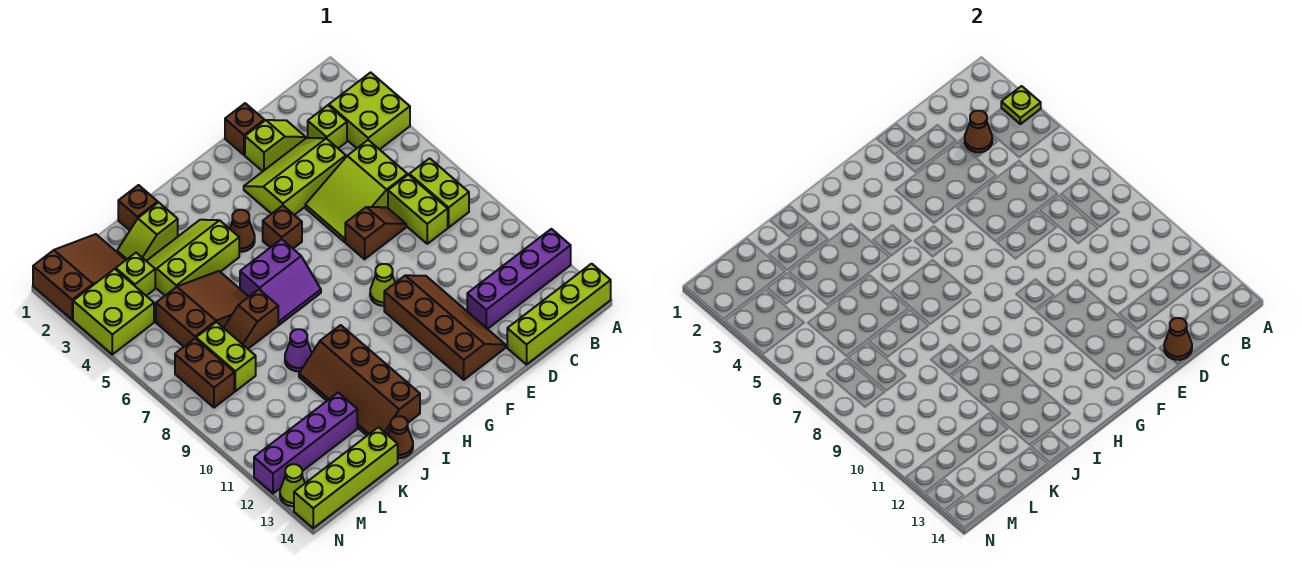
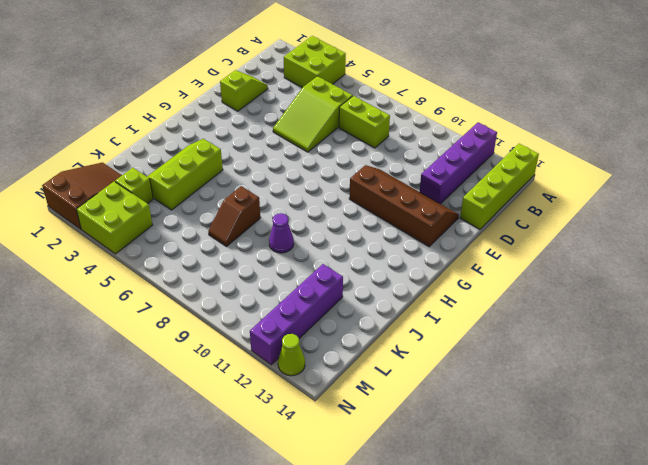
none -> lime 1x2 brick [409,158,469,227]
none -> lime 1x1 brick [308,105,347,148]
none -> lime 2x3 slope [244,138,346,215]
none -> brown 1x2 slope [345,207,406,259]

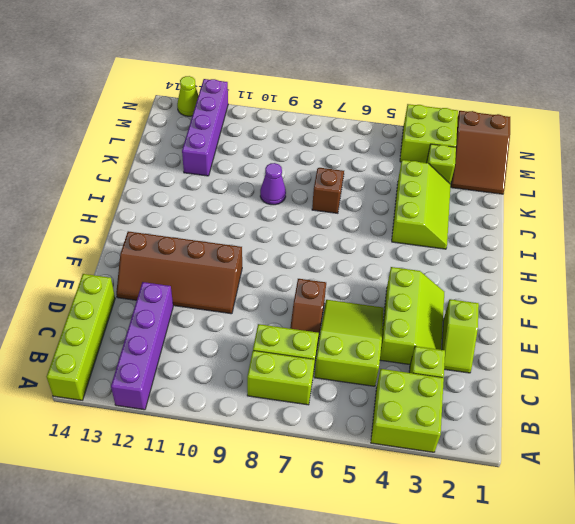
none -> brown 1x1 brick [225,103,264,155]
none -> lime 1x1 cone [370,264,395,306]
none -> brown 1x1 brick [263,206,302,249]
none -> brown 1x1 cone [230,210,255,252]

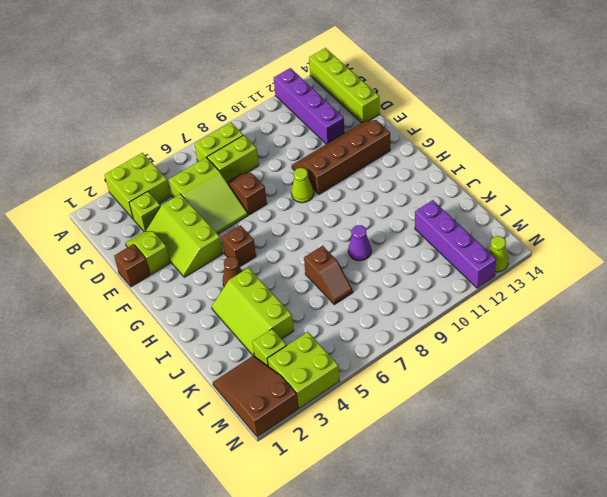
none -> purple 2x2 slope [240,239,321,325]
none -> brown 2x4 slope [299,325,420,435]
none -> brown 1x1 brick [118,185,158,230]
none -> lime 1x2 slope [117,202,178,261]

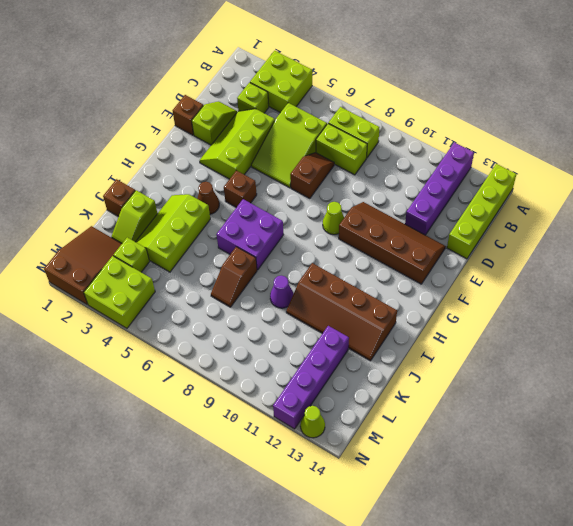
purple 2x2 brick [216,199,284,270] -> purple 2x2 slope [240,239,321,325]
none -> brown 2x3 slope [156,271,249,347]
none -> brown 1x1 cone [388,416,413,458]
none -> lime 1x4 brick [294,427,398,528]
none -> lime 1x2 brick [196,322,256,391]

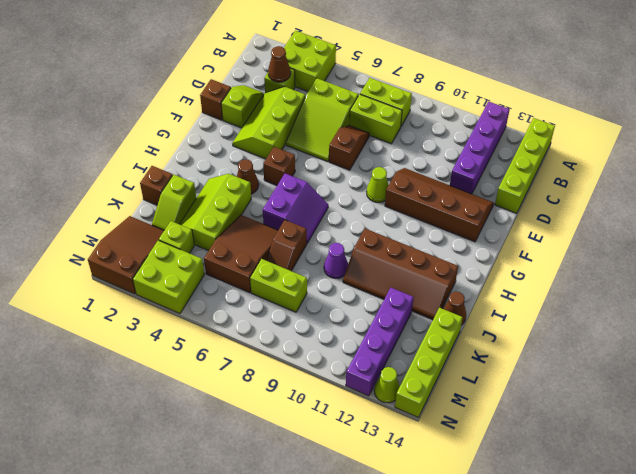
none -> brown 1x2 brick [175,339,234,408]
none -> lime 1x1 plate [1001,86,1041,124]
none -> brown 1x1 cone [1164,318,1192,360]

